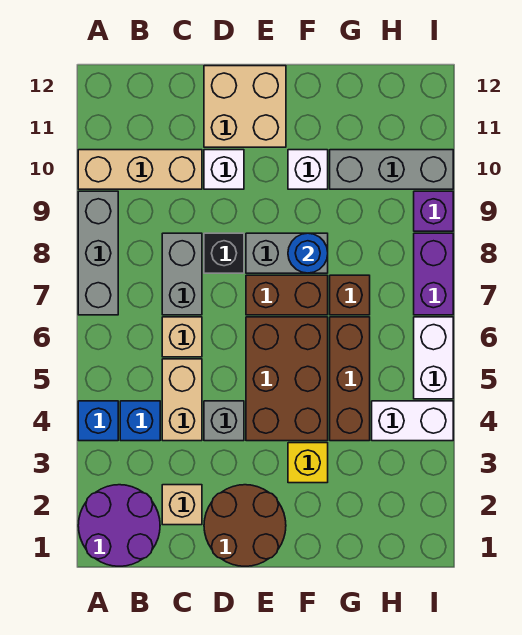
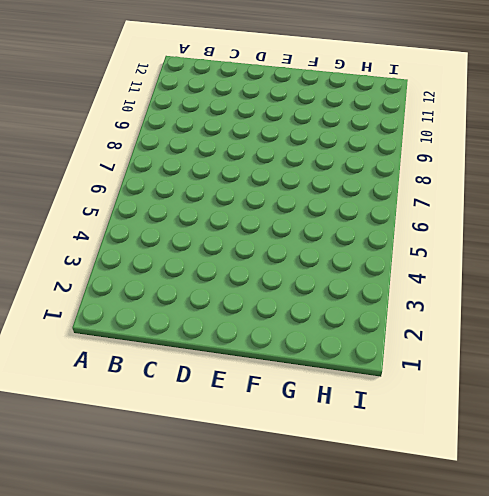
none -> purple 2x2 round brick [78,485,160,566]
none -> blue 1x1 brick [78,401,118,441]
none -> grey 1x3 brick [78,191,118,315]

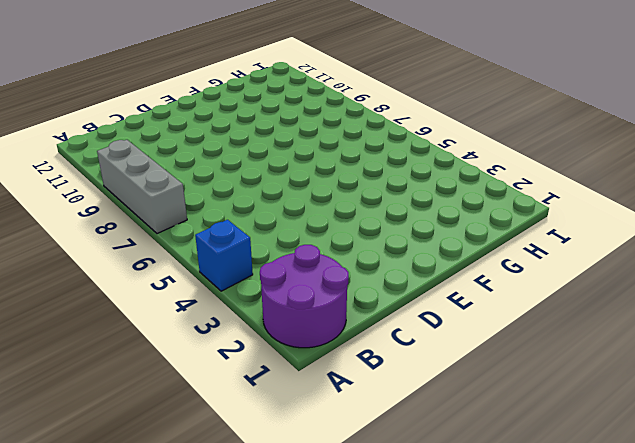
none -> tan 1x3 brick [78,150,202,189]
none -> blue 1x1 brick [120,401,160,441]
none -> tan 1x1 brick [162,485,202,525]

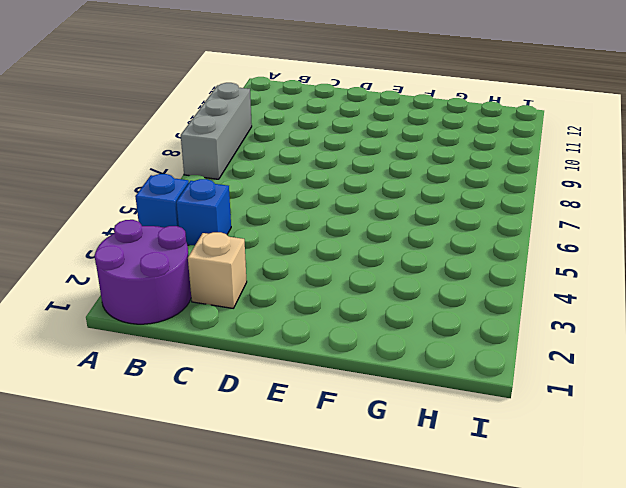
none -> tan 1x3 brick [78,150,202,189]
none -> tan 1x2 brick [162,359,202,441]
none -> tan 1x1 brick [162,317,202,357]

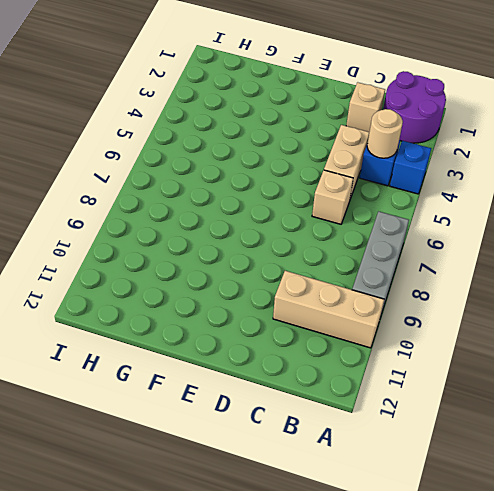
tan 1x1 round brick [367,109,403,158] -> none
none -> grey 1x2 brick [162,233,202,315]
none -> brown 2x2 round brick [204,485,286,566]
none -> grey 1x1 brick [204,401,244,441]

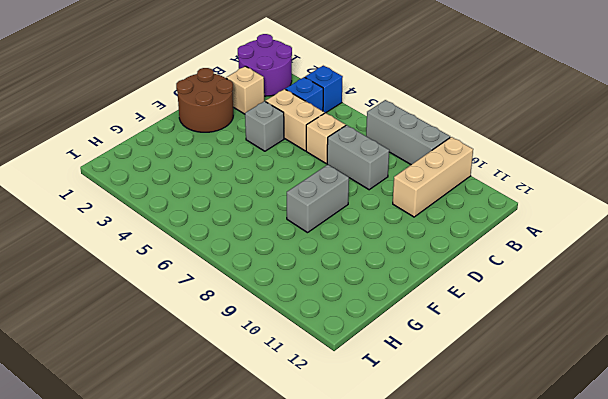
none -> black 1x1 brick [204,233,244,273]
none -> white 1x1 brick [204,150,244,189]
none -> tan 2x2 brick [204,66,286,147]

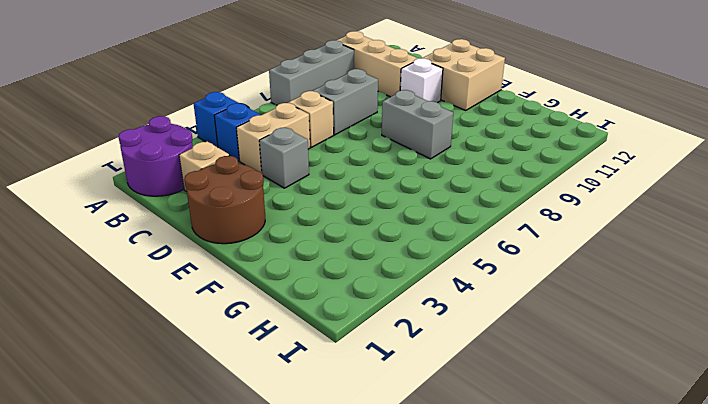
none -> black 1x1 brick [204,233,244,273]
none -> brown 2x3 brick [246,317,328,441]
none -> brown 1x2 brick [246,275,328,315]

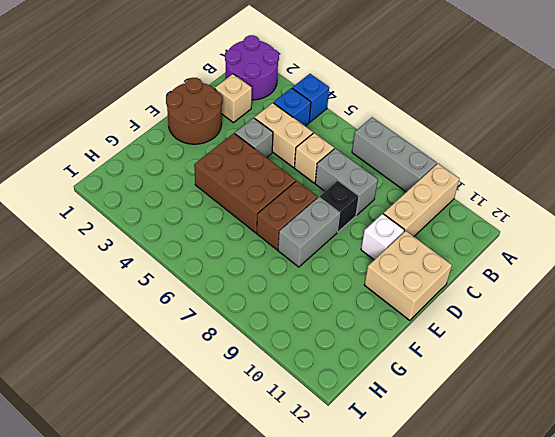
none -> yellow 1x1 brick [288,443,328,483]
none -> white 1x1 brick [288,150,328,189]
none -> brown 1x3 brick [330,317,370,441]

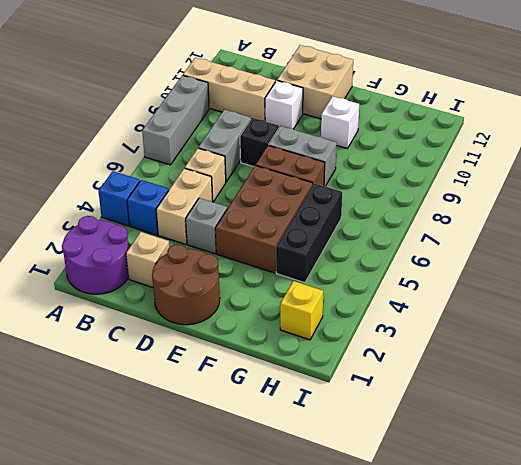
black 1x3 brick [276,183,342,283] -> brown 1x3 brick [330,317,370,441]
yellow 1x1 brick [280,281,323,340] -> yellow 1x1 brick moved to [288,443,328,483]
none -> brown 1x1 brick [330,275,370,315]
none -> grey 1x3 brick [330,150,453,189]
none -> white 1x2 brick [372,401,453,441]

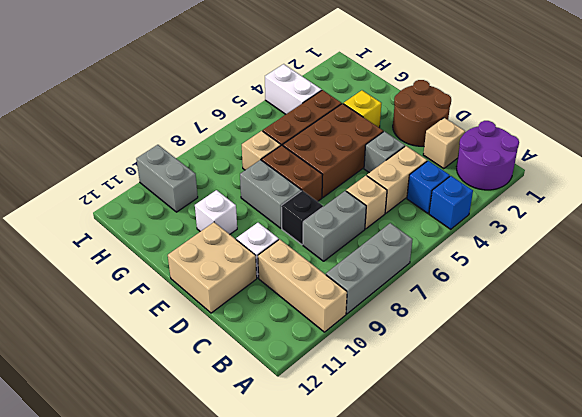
tan 1x1 brick [242,131,281,170] -> brown 1x1 brick [330,275,370,315]
grey 1x2 brick [136,145,198,212] -> grey 1x3 brick [330,150,453,189]
none -> white 1x2 brick [414,317,453,399]
none -> purple 1x2 brick [414,233,453,315]
none -> purple 1x1 brick [414,191,453,231]

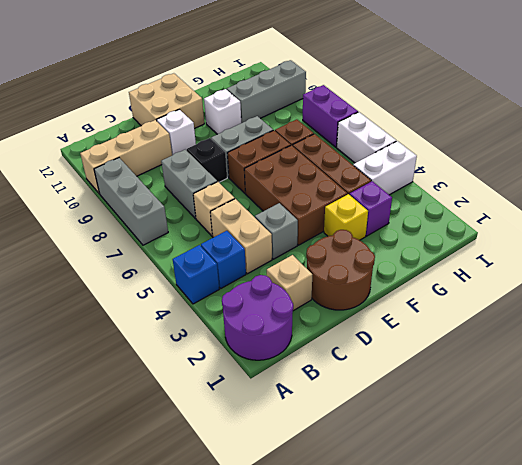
purple 1x1 brick [350,181,392,236] -> purple 1x1 brick moved to [414,191,453,231]
none -> blue 1x1 round brick [288,233,328,273]

